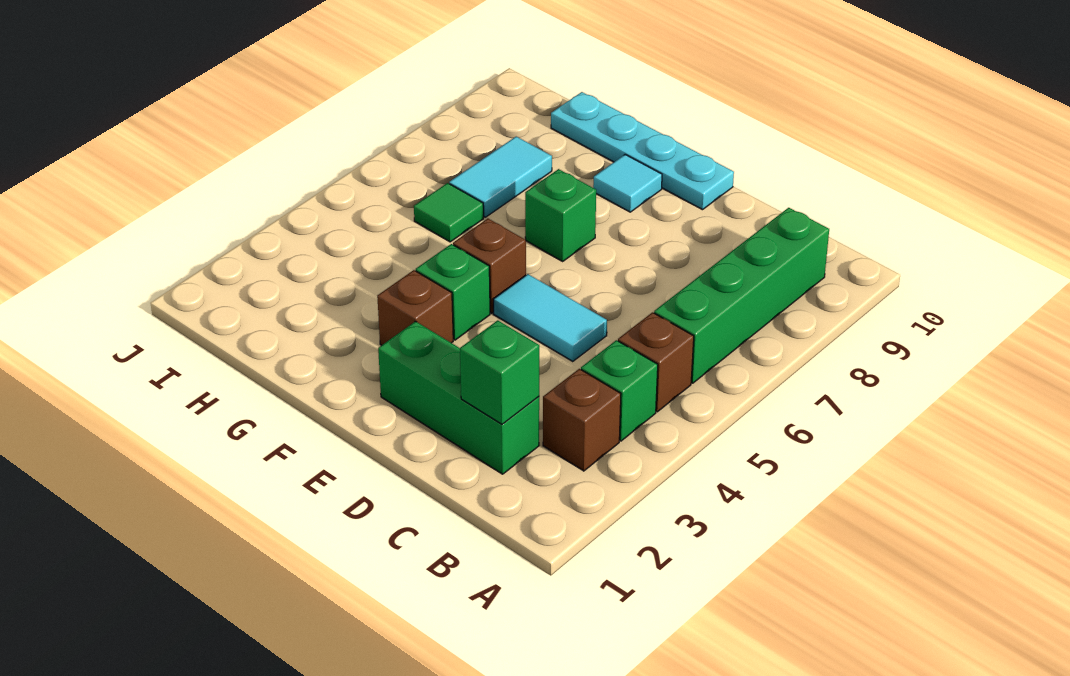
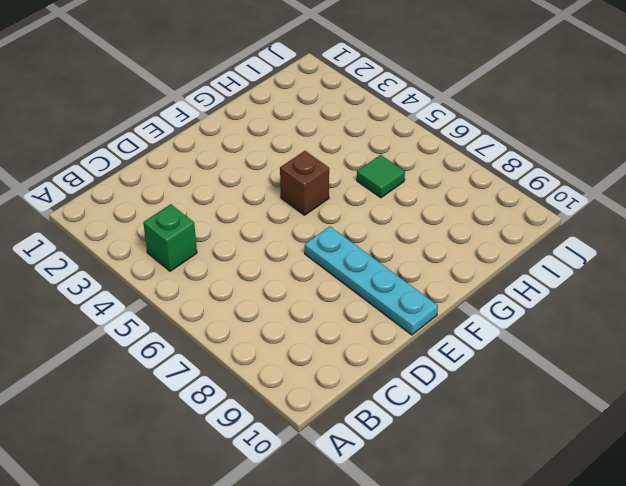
cyan 1x4 plate [305,226,438,335] -> cyan 1x4 plate turned to [551,92,734,210]
none -> brown 1x1 brick [543,369,621,471]
none -> brown 1x1 brick [618,312,694,412]
none -> green 1x4 brick [654,208,829,383]

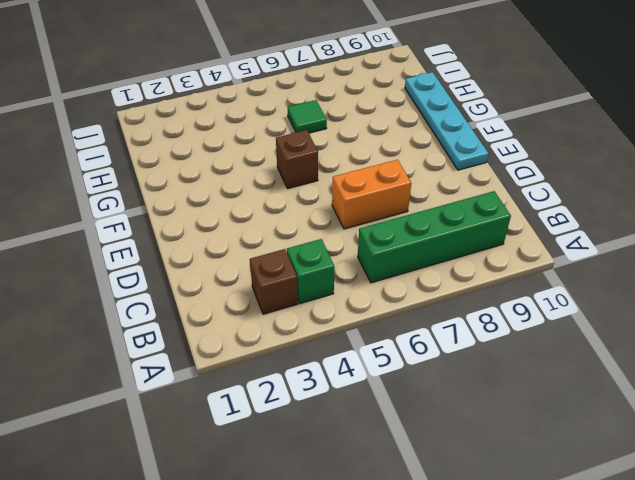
orange 1x2 brick [332,160,411,229] -> none
none -> brown 1x1 brick [618,312,694,412]
none -> green 1x3 brick [378,321,539,474]
none -> cyan 1x2 tile [494,274,607,361]

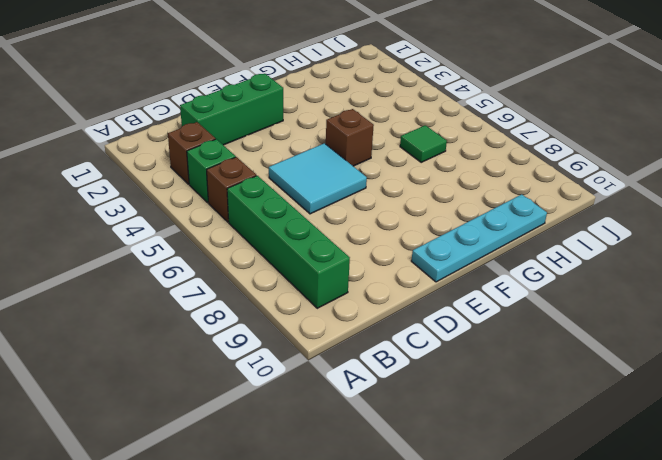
cyan 2x2 tile [269,143,367,214] -> cyan 1x2 tile [494,274,607,361]
none -> brown 1x1 brick [377,270,453,345]
none -> green 1x1 brick [416,244,490,340]
none -> green 1x1 brick [525,169,596,261]

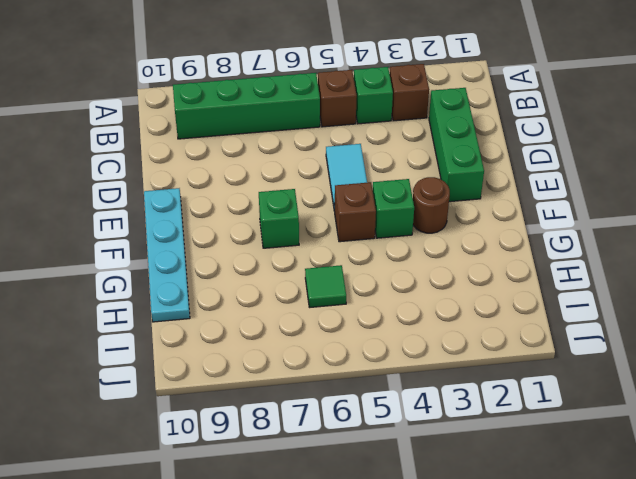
brown 1x1 round brick [413,177,450,233] -> brown 1x1 brick [377,270,453,345]
none -> cyan 1x1 tile [593,155,662,212]
none -> cyan 1x2 tile [449,137,552,217]
none -> green 1x1 brick [460,320,539,424]

